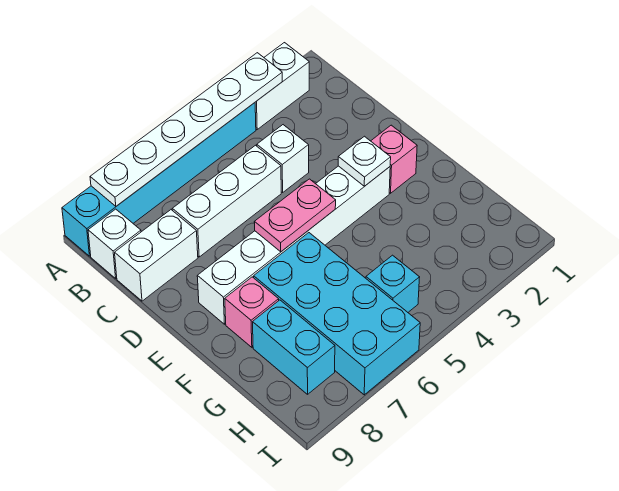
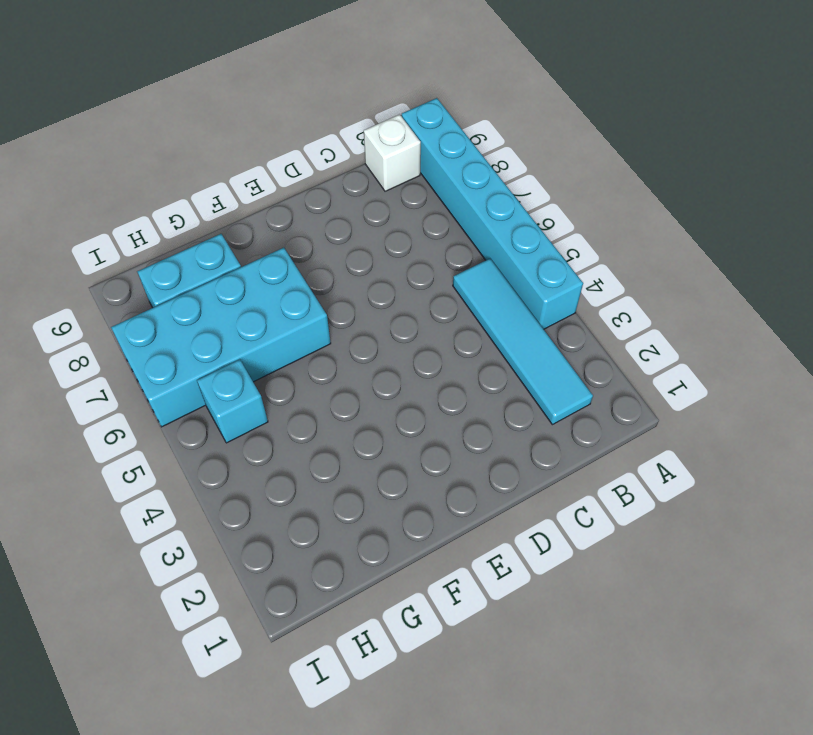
cyan 1x4 tile [453,259,593,425] -> none
none -> white 1x2 brick [255,43,309,129]
none -> white 1x1 brick [257,125,309,192]
none -> white 1x3 brick [172,145,281,257]

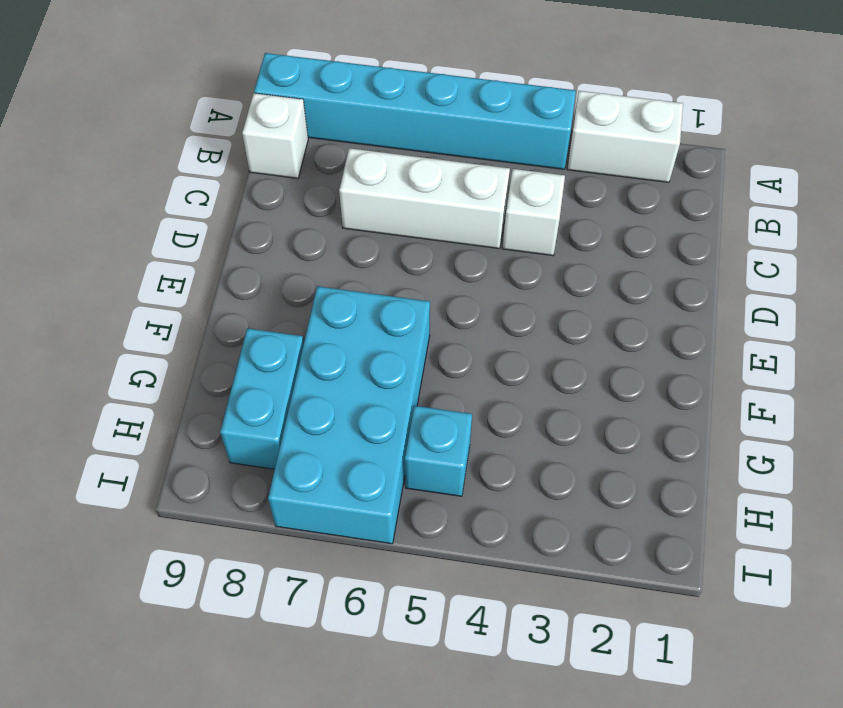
none -> white 1x2 brick [115,210,198,301]
none -> pink 1x1 brick [371,125,417,193]
none -> white 1x6 brick [197,166,390,324]

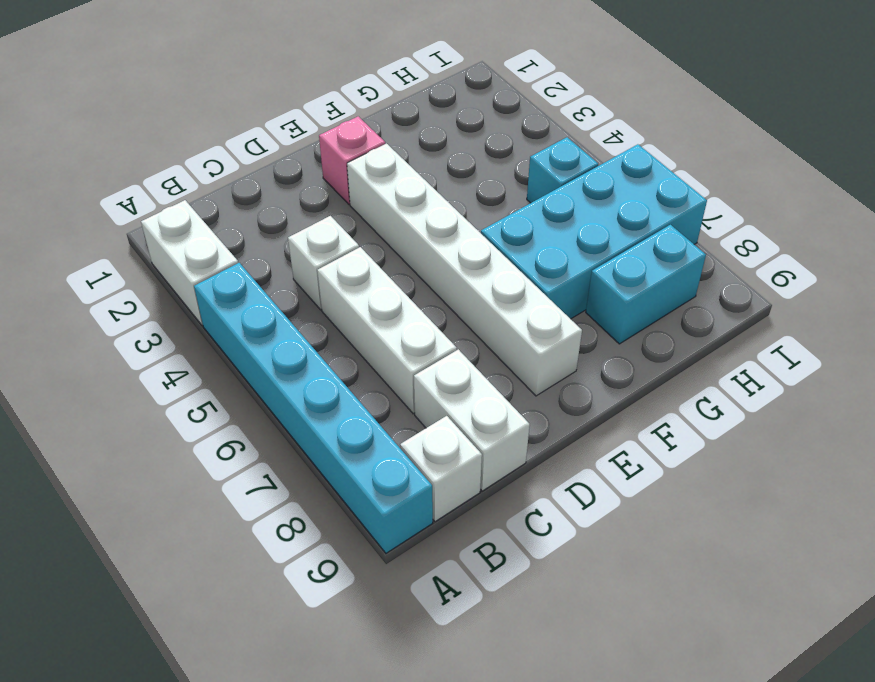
none -> pink 1x1 brick [225,277,279,347]
none -> white 1x6 plate [90,53,282,206]
none -> white 1x1 plate [338,136,391,186]

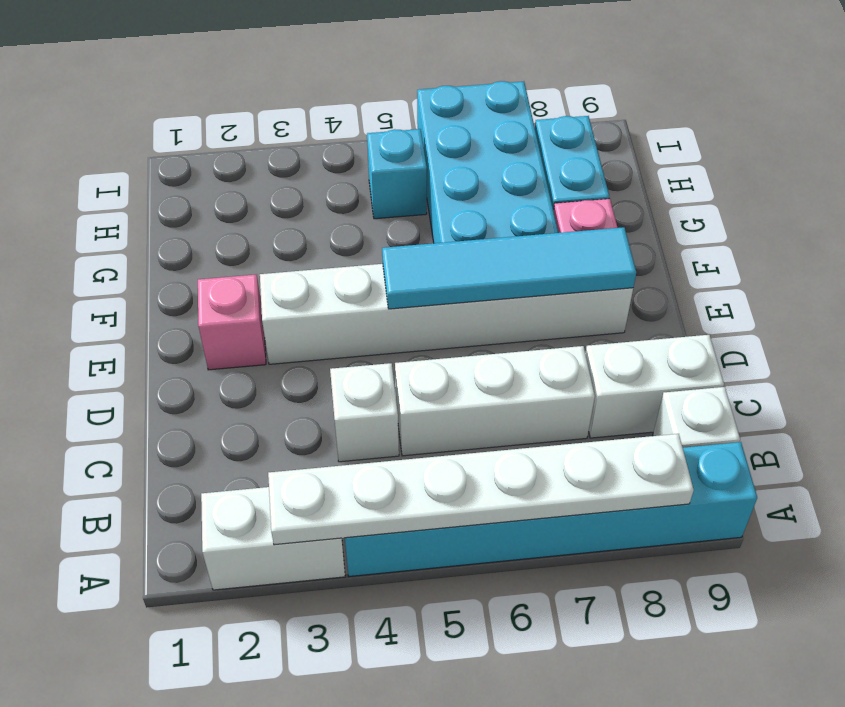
cyan 1x4 tile [382,227,636,309] -> pink 1x2 plate [254,179,336,252]
none -> white 1x1 plate [338,136,391,186]

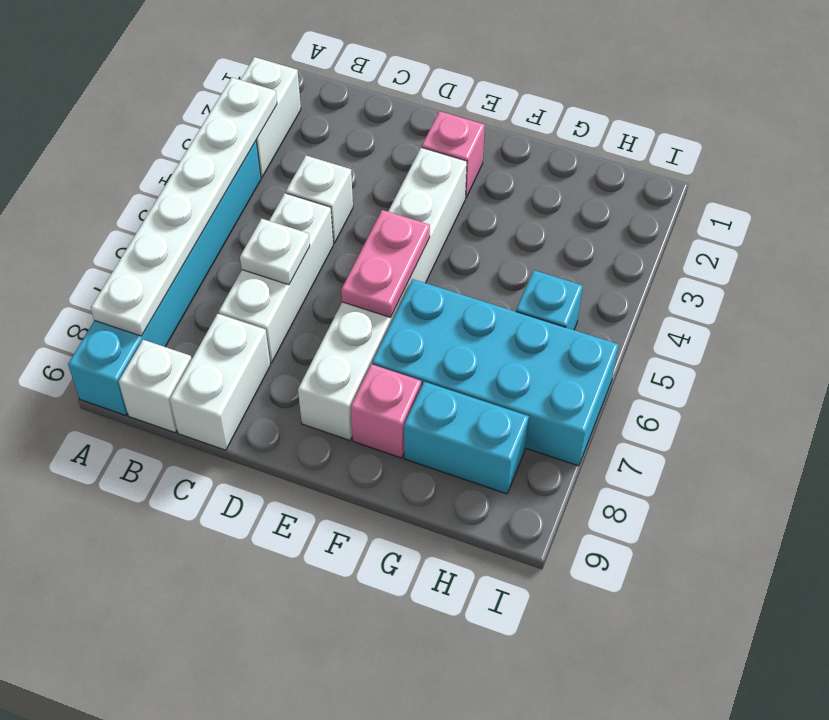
white 1x1 plate [240,219,310,285] -> white 1x1 plate moved to [338,136,391,186]

